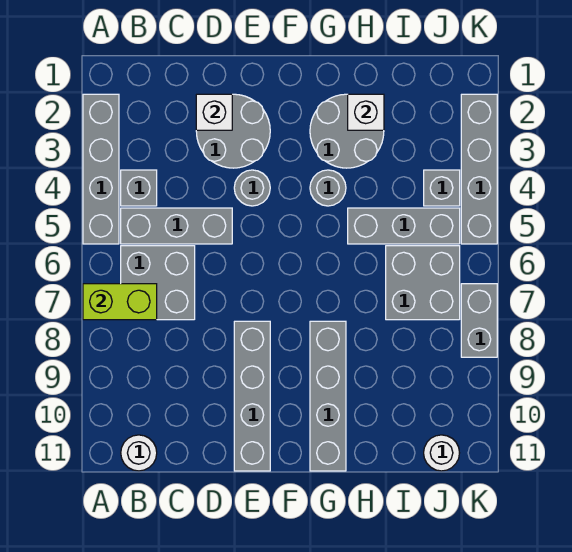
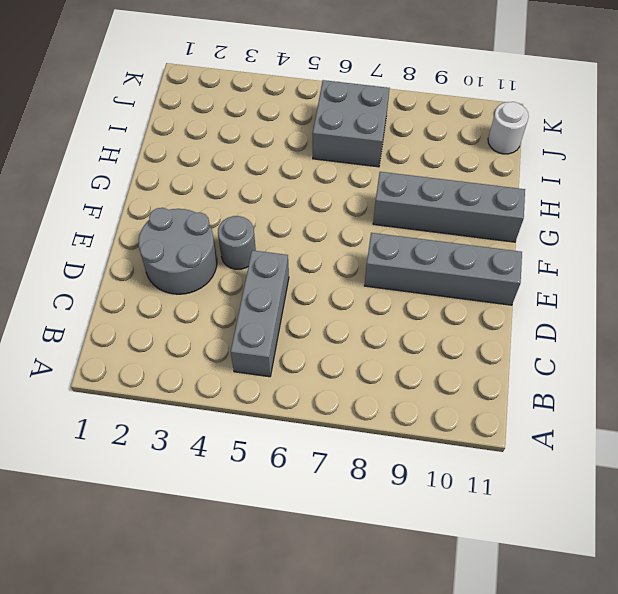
none -> grey 1x4 brick [83,94,119,244]
none -> grey 1x1 brick [121,170,157,206]
none -> grey 2x2 brick [121,246,195,320]

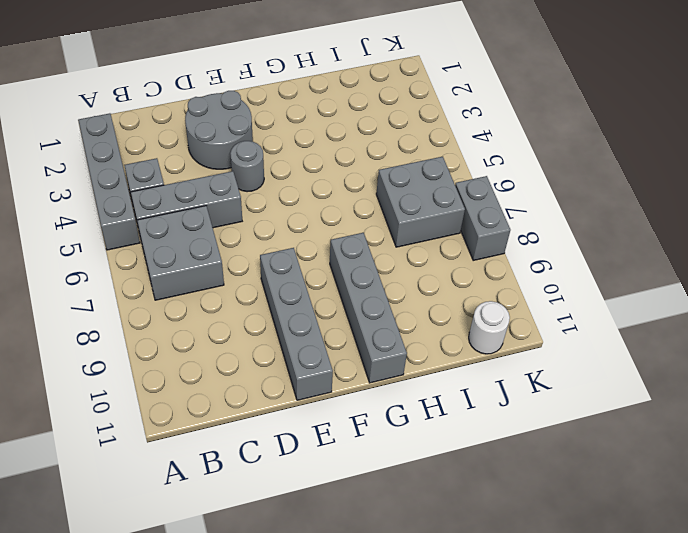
none -> white 1x1 round brick [121,435,157,471]
none -> grey 2x2 round brick [310,94,384,168]
none -> grey 1x1 round brick [310,170,346,206]

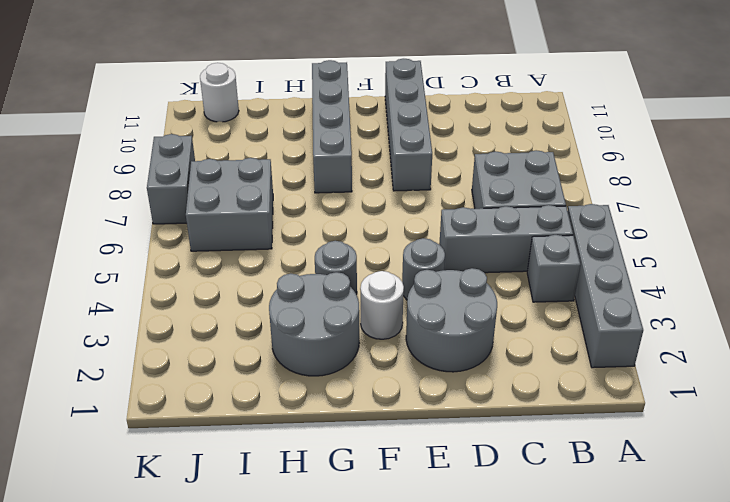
white 1x1 round brick [360,271,404,339] -> white 1x1 round brick moved to [121,435,157,471]
none -> grey 1x3 brick [348,208,460,244]
none -> grey 1x1 brick [424,170,460,206]
none -> grey 1x4 brick [461,94,497,244]

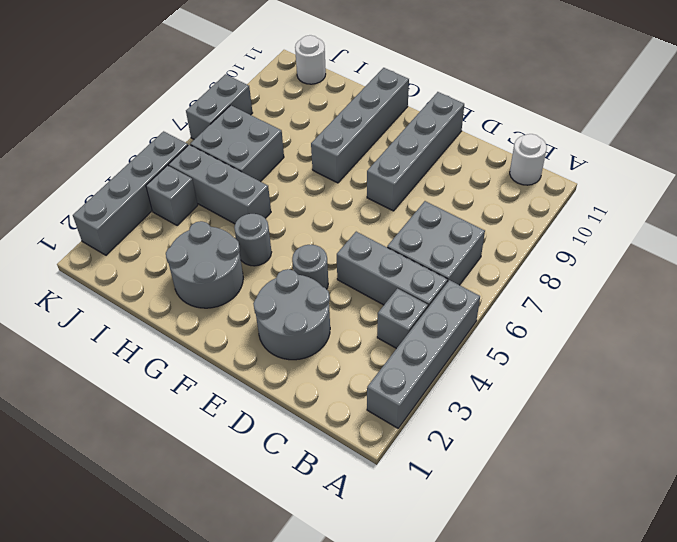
none -> lime 1x2 brick [83,284,157,320]
none -> white 1x1 brick [196,94,232,130]
none -> white 1x1 brick [348,94,384,130]

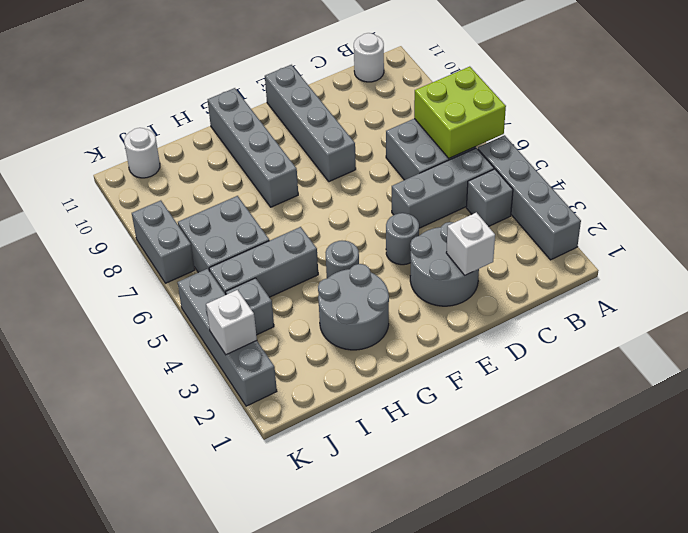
lime 2x2 brick [414,67,506,158] -> lime 1x2 brick [83,284,157,320]
white 1x1 brick [206,290,257,355] -> white 1x1 brick moved to [348,94,384,130]

